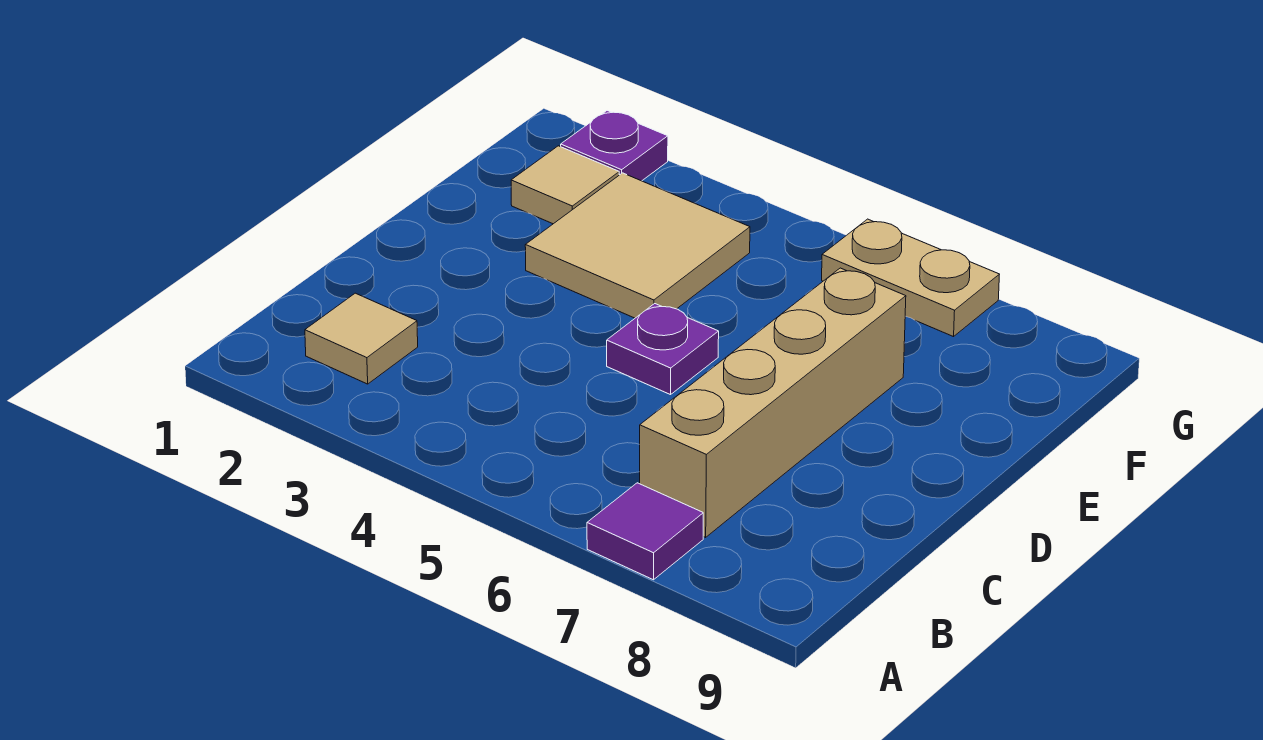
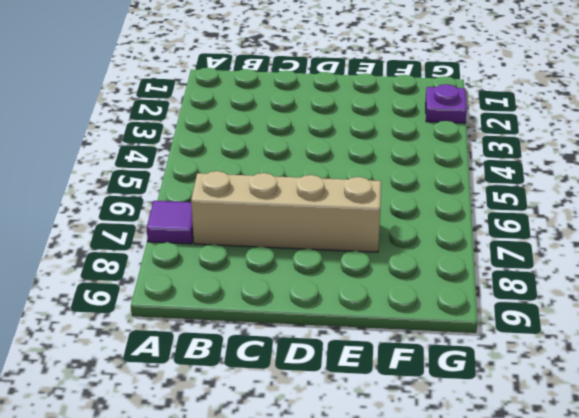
none -> tan 1x1 tile [305,293,418,384]
none -> purple 1x1 plate [607,304,719,395]

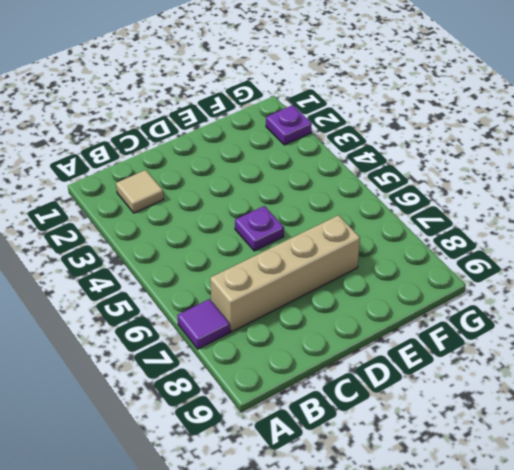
none -> tan 2x2 tile [525,173,750,318]
none -> tan 1x1 tile [511,146,619,224]

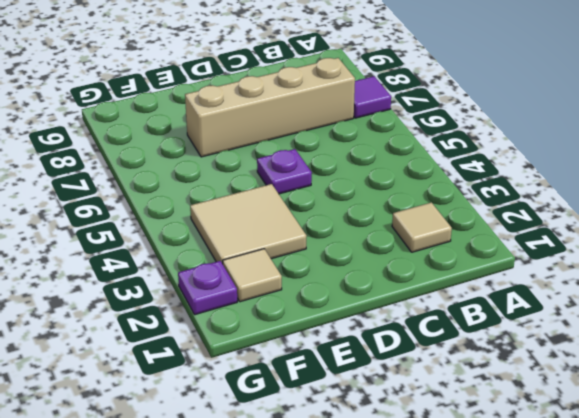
none -> tan 1x2 plate [822,219,1000,337]

